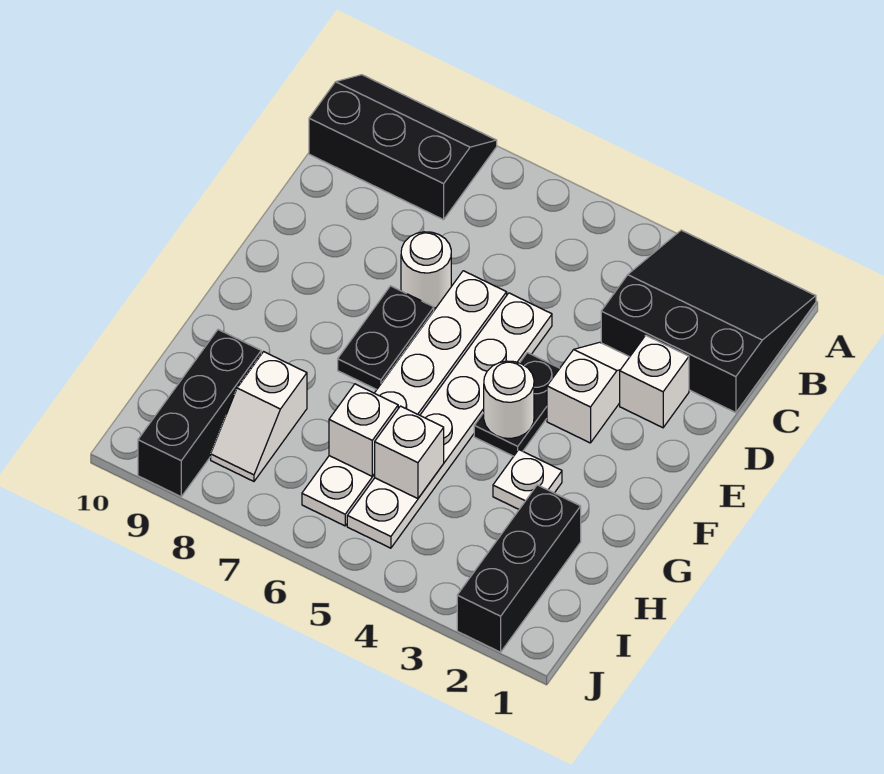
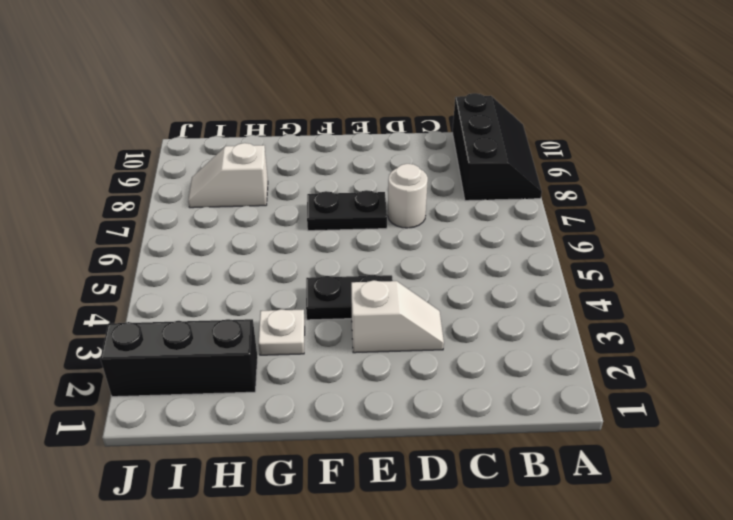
none -> black 3x3 slope [601,230,816,413]
none -> white 1x1 brick [620,335,689,428]
none -> white 1x6 plate [347,293,552,548]

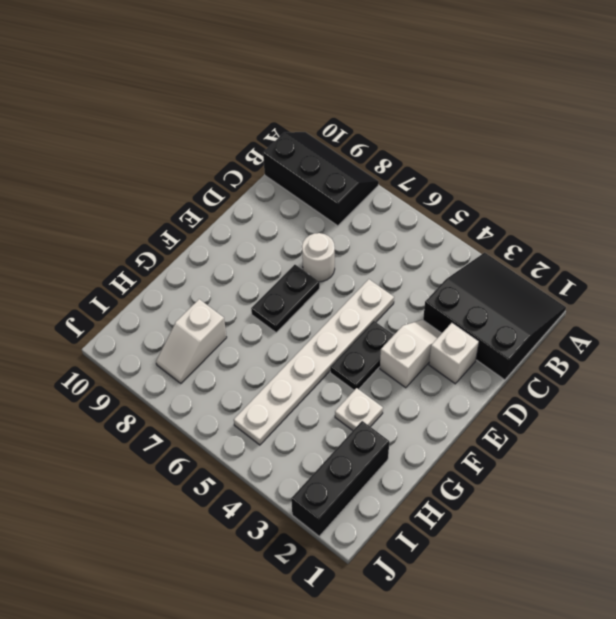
none -> white 1x6 plate [302,271,507,526]
none -> black 1x3 brick [138,330,261,497]
none -> white 1x1 round brick [484,361,534,438]

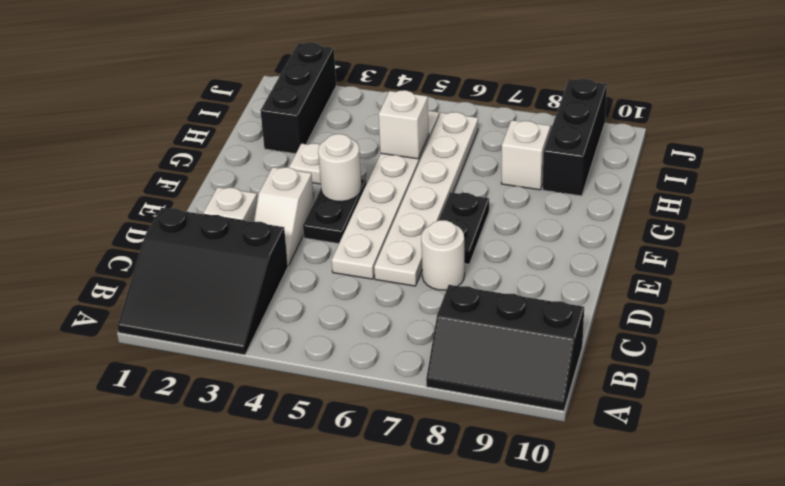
none -> white 1x1 brick [329,384,398,476]

